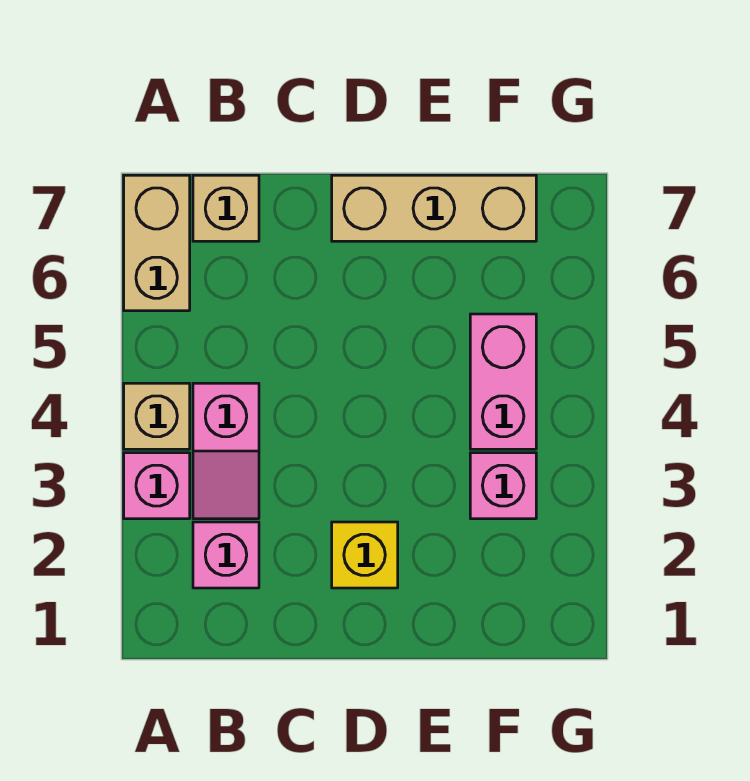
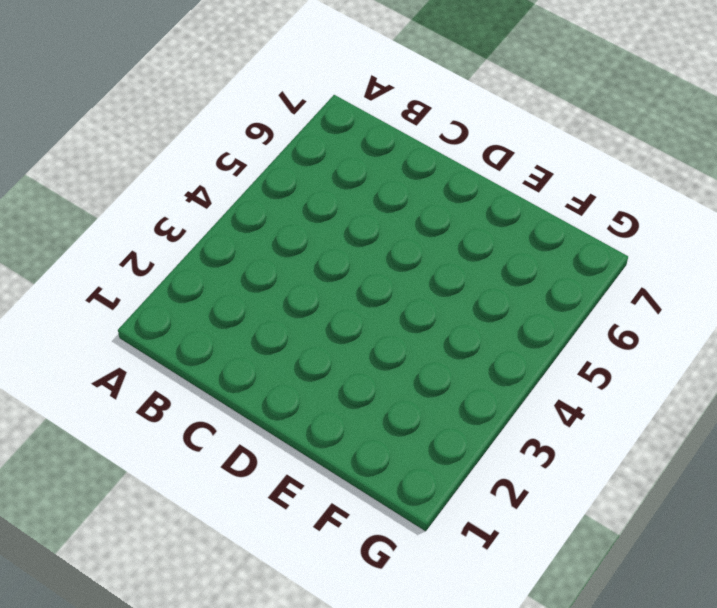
none -> pink 1x1 brick [124,453,190,519]
none -> tan 1x1 brick [124,383,190,449]

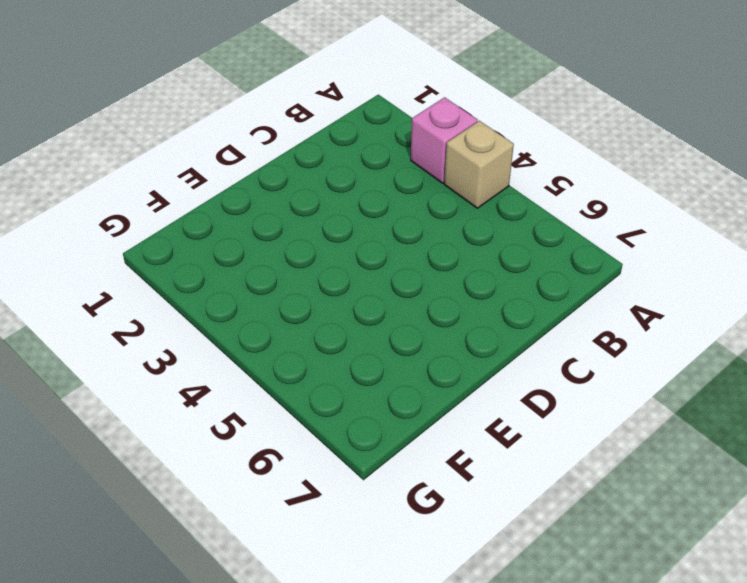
none -> tan 1x2 brick [124,175,190,311]
none -> pink 1x1 brick [193,522,259,588]

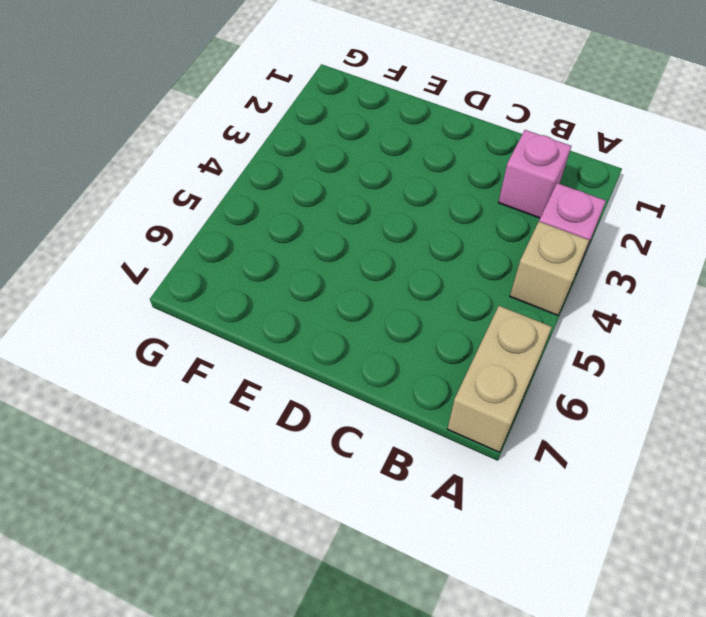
none -> pink 1x2 slope [193,383,259,519]
none -> tan 1x1 brick [193,175,259,241]

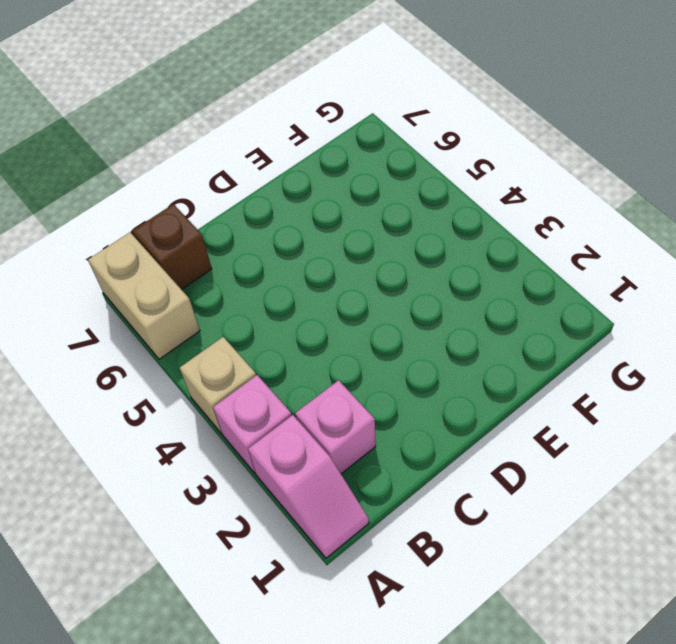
pink 1x2 slope [248,415,369,558] -> pink 1x2 slope moved to [193,383,259,519]
brown 1x1 brick [133,204,212,290] -> tan 1x1 brick [193,175,259,241]
none -> yellow 1x1 brick [332,522,398,588]
none -> tan 1x3 brick [332,175,536,241]

